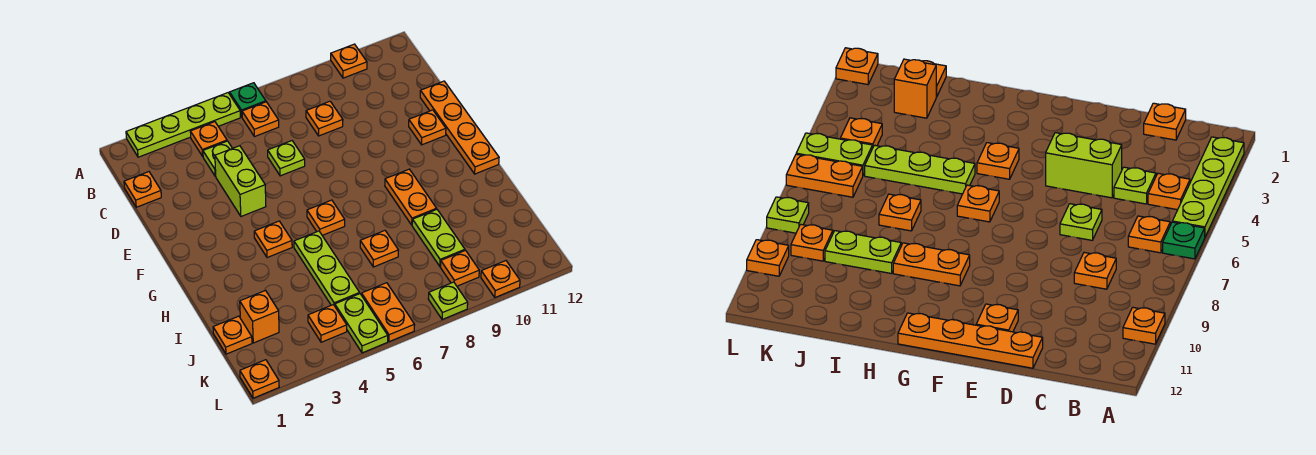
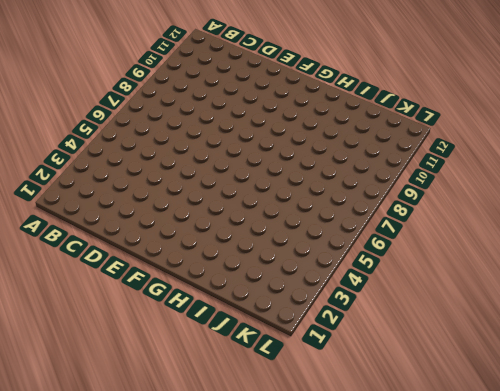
none -> lime 1x4 plate [126,93,240,157]
none -> green 1x1 plate [230,83,266,117]
none -> orange 1x1 plate [331,44,367,78]

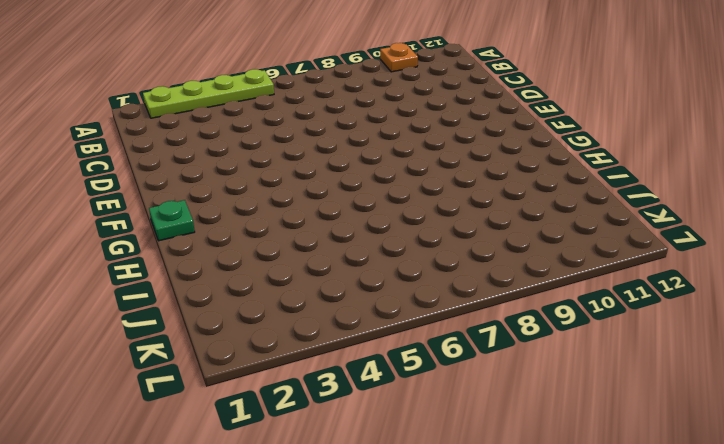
green 1x1 plate [149,200,195,241] -> green 1x1 plate moved to [230,83,266,117]
none -> orange 1x1 plate [190,122,227,156]
none -> orange 1x1 plate [242,102,279,137]
none -> orange 1x1 plate [124,172,161,207]

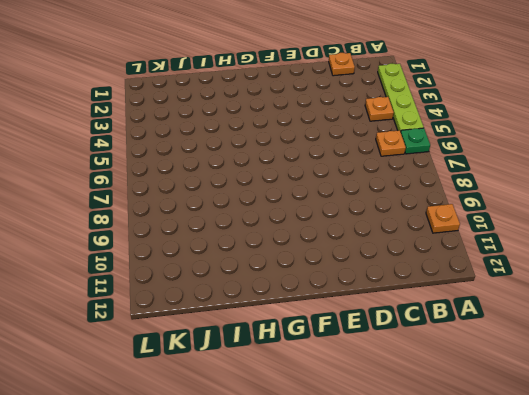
none -> lime 1x1 plate [203,141,232,176]
none -> orange 1x1 plate [306,101,343,136]
none -> lime 1x2 brick [215,146,266,216]

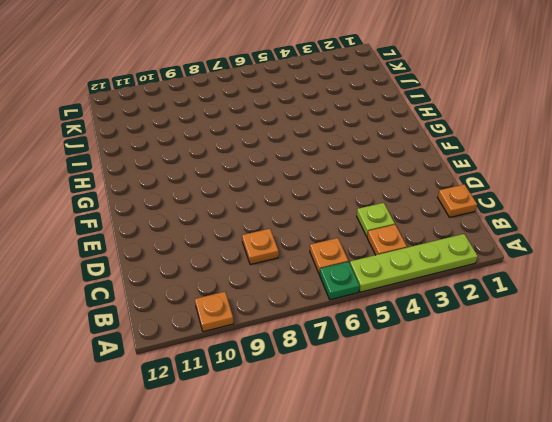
none -> lime 1x2 brick [215,146,266,216]
none -> lime 1x1 plate [268,141,305,176]
none -> orange 1x4 plate [420,81,499,174]

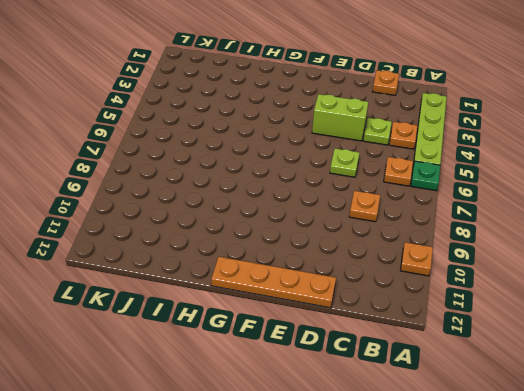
none -> orange 1x1 plate [409,110,446,145]
none -> orange 1x1 plate [254,221,292,258]
none -> orange 1x1 plate [307,200,345,235]

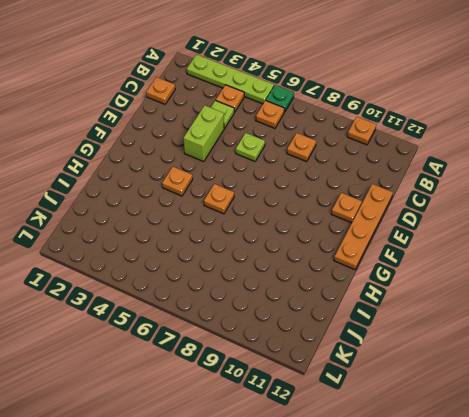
none -> orange 1x2 plate [385,169,437,225]
none -> lime 1x3 plate [294,231,360,306]
none -> orange 1x1 plate [360,231,398,267]

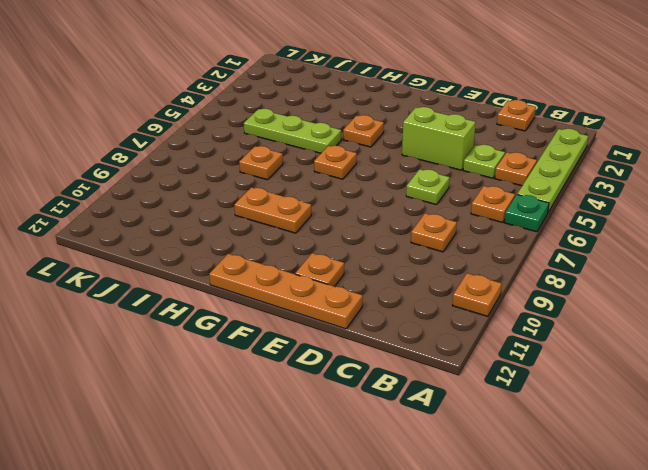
none -> lime 1x2 plate [412,210,465,266]
none -> orange 1x1 plate [213,316,252,354]
none -> orange 1x1 brick [240,291,279,343]

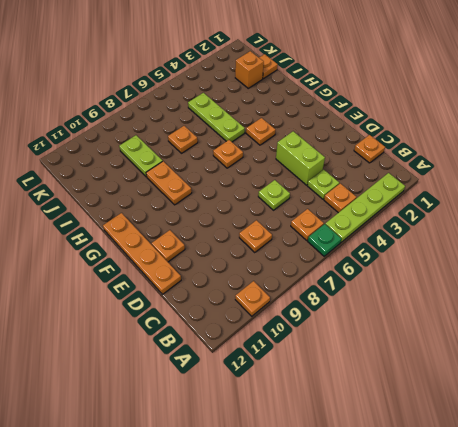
none -> orange 1x1 plate [308,305,347,342]
none -> lime 1x2 plate [335,294,388,353]
none -> orange 1x2 plate [362,283,415,342]

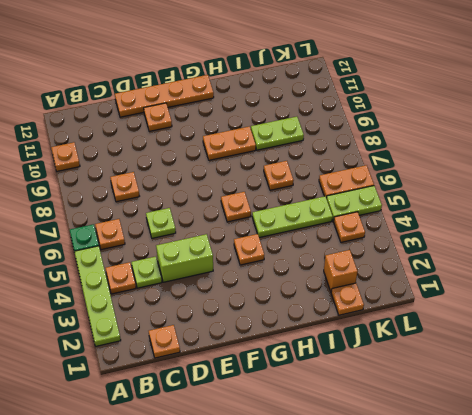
none -> orange 1x1 plate [440,250,479,286]
none -> orange 1x1 plate [240,360,279,398]
none -> lime 1x1 plate [428,282,468,320]

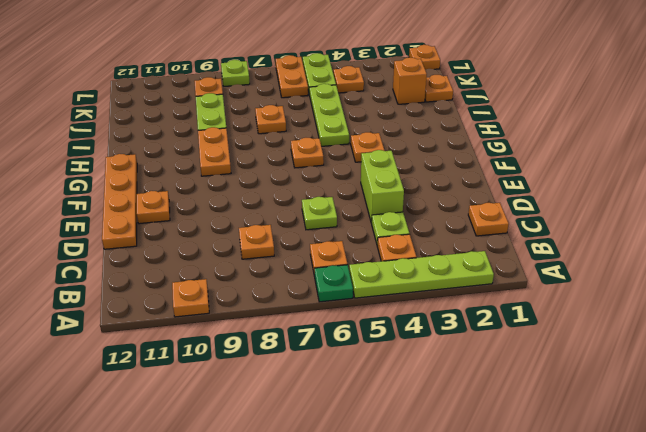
none -> orange 1x1 plate [481,261,520,297]

